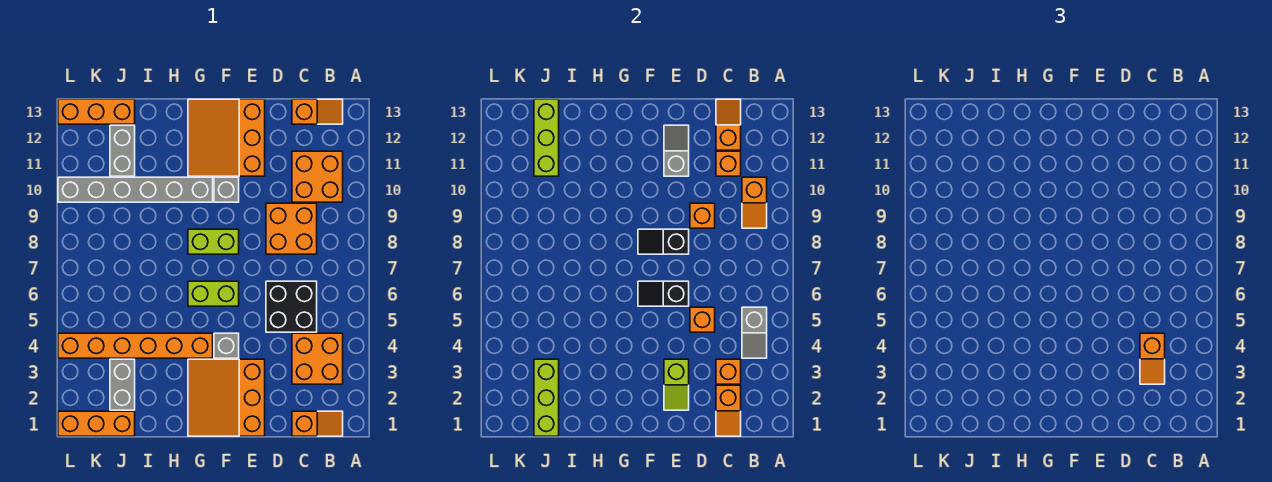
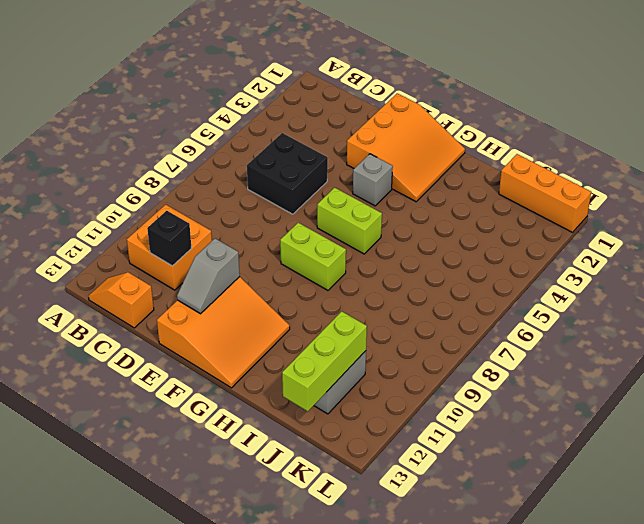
black 1x1 brick [147,211,191,266] -> orange 1x1 brick [716,151,741,176]
none -> orange 1x2 slope [292,411,343,436]
none -> orange 2x2 brick [292,333,343,384]
none -> orange 2x2 brick [266,203,317,254]
none -> grey 1x1 brick [214,177,239,202]

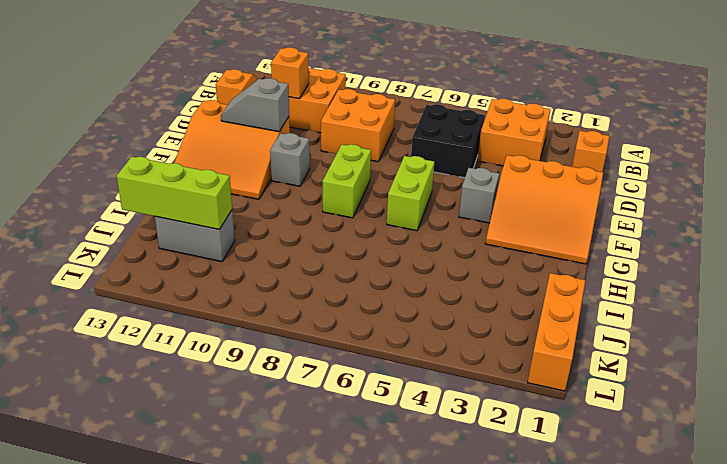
none -> orange 1x6 brick [58,333,213,358]
none -> grey 1x6 brick [58,177,213,202]
none -> grey 1x2 brick [110,359,135,410]
none -> orange 1x3 brick [58,99,135,124]

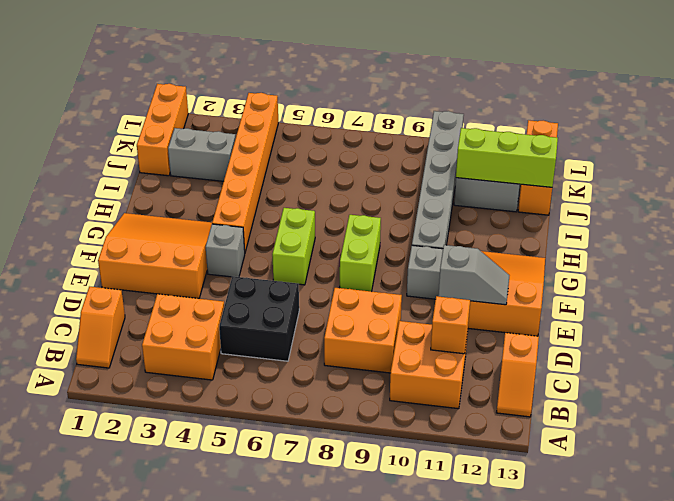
none -> grey 1x2 slope [742,307,767,358]
none -> orange 1x2 slope [742,177,767,228]
none -> orange 1x2 slope [716,385,741,436]
none -> orange 1x1 brick [716,359,741,384]

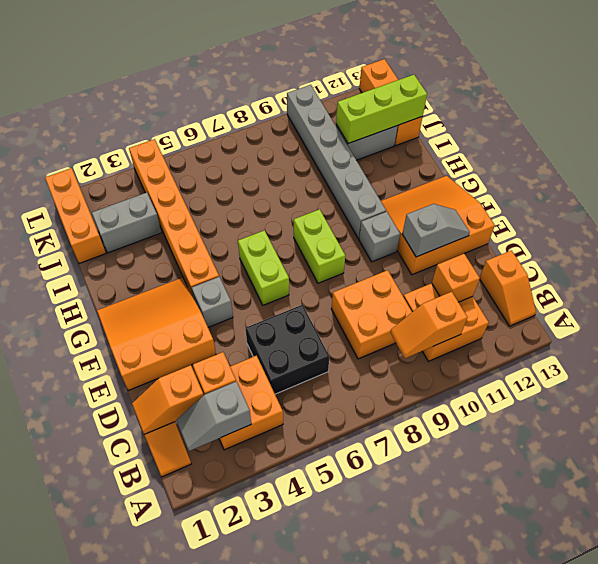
grey 1x2 slope [176,381,251,451] -> grey 1x2 slope moved to [742,307,767,358]
none -> orange 1x2 slope [716,99,741,150]
none -> orange 1x1 brick [690,307,715,332]
none -> orange 1x1 brick [690,203,715,228]
none -> lime 1x2 slope [664,359,689,410]

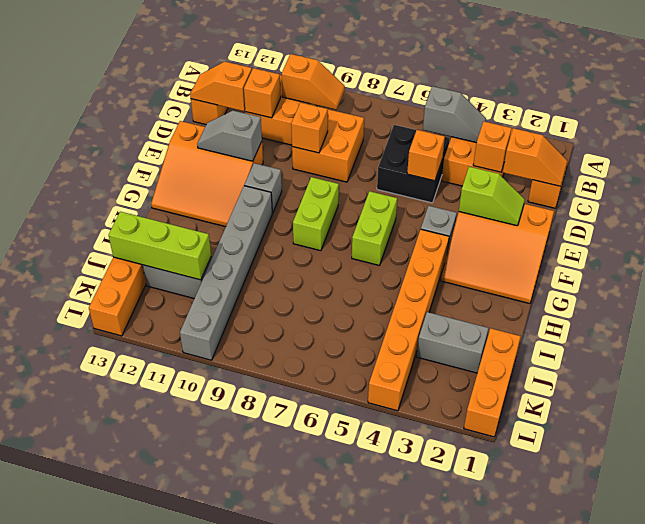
none -> black 1x2 slope [638,281,689,306]
none -> black 1x2 slope [638,229,689,254]
none -> lime 1x3 brick [534,359,559,436]
none -> orange 1x2 slope [1140,333,1165,384]

